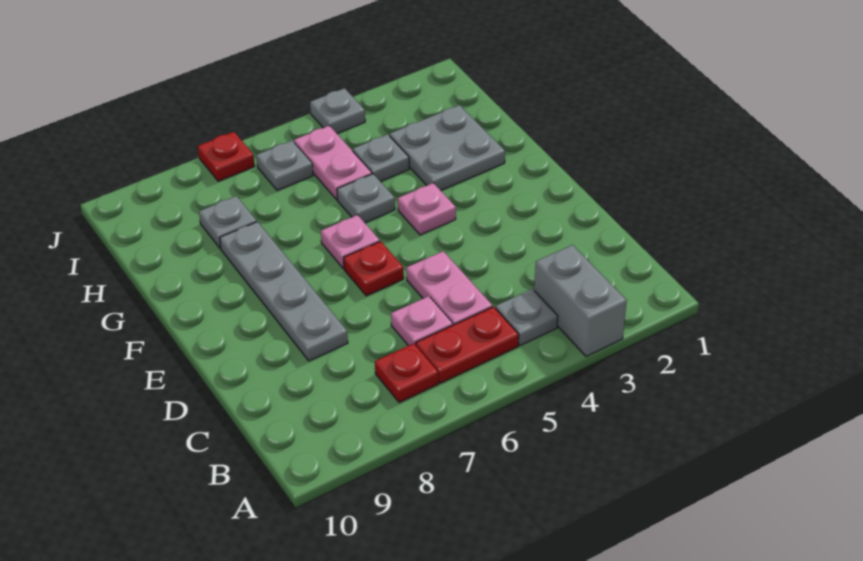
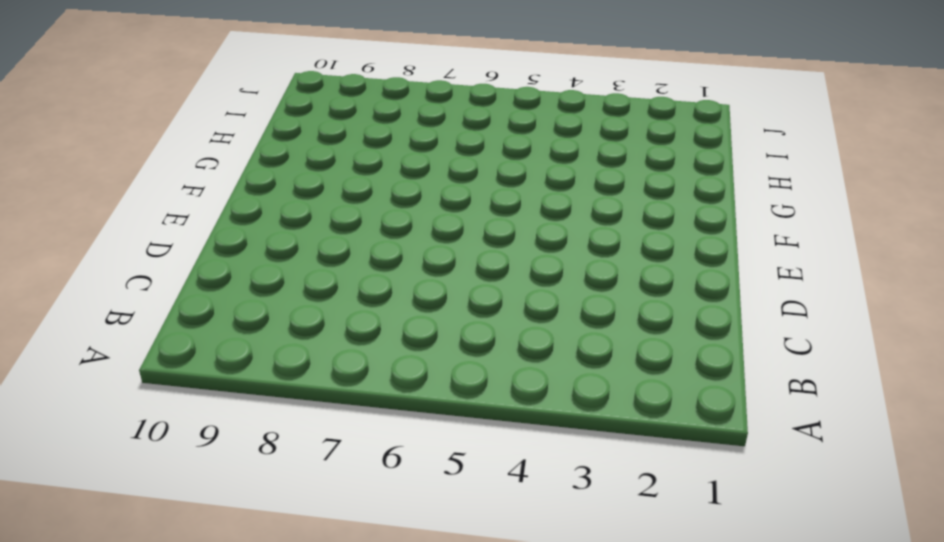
none -> grey 1x2 brick [534,245,627,357]
none -> grey 1x1 plate [495,289,558,346]
none -> red 1x2 plate [416,307,519,383]

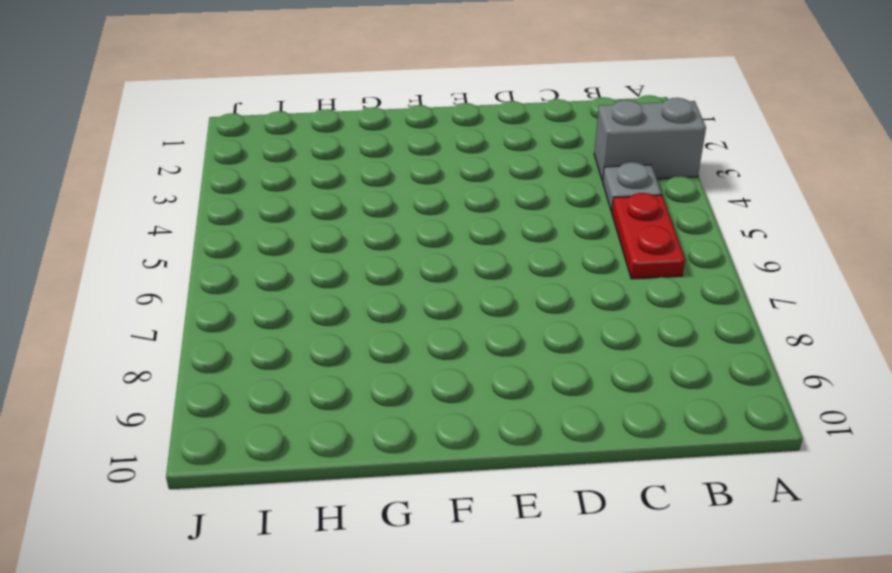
none -> red 1x1 plate [375,343,438,403]
none -> pink 1x2 plate [406,251,492,325]
none -> pink 1x1 plate [391,296,453,346]

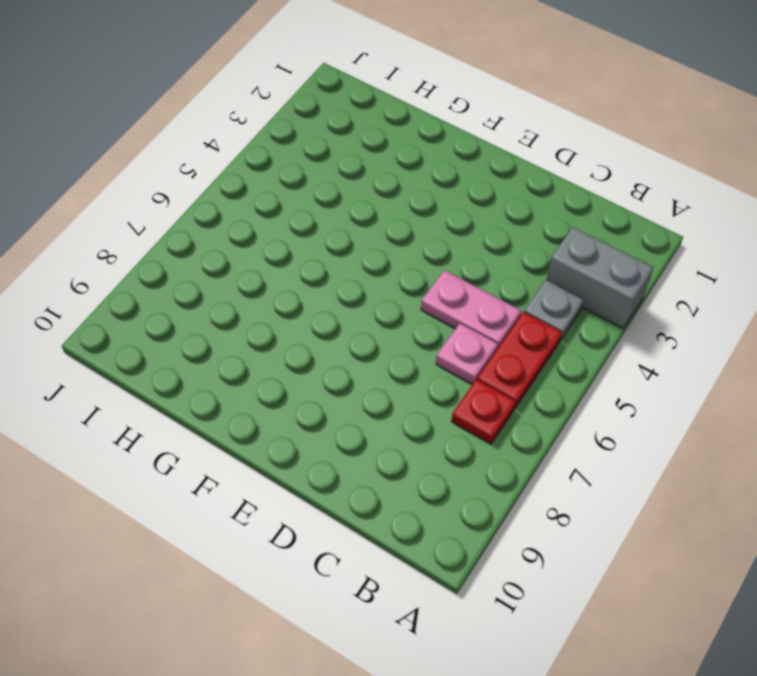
none -> grey 1x4 plate [220,222,348,361]
none -> red 1x1 plate [344,241,404,296]
none -> pink 1x1 plate [398,183,456,235]

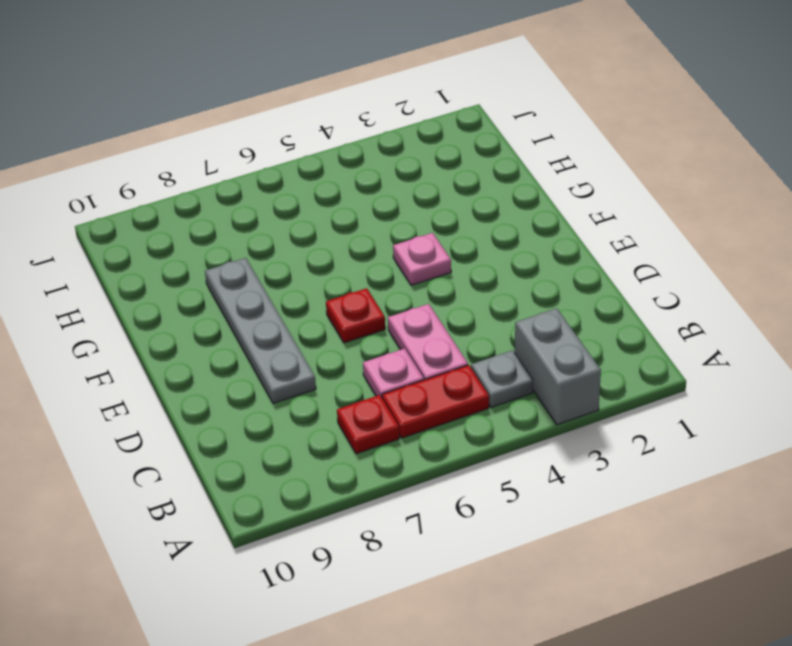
none -> pink 1x1 plate [321,215,380,268]
none -> grey 2x2 plate [390,105,505,191]
none -> grey 1x1 plate [337,174,395,223]

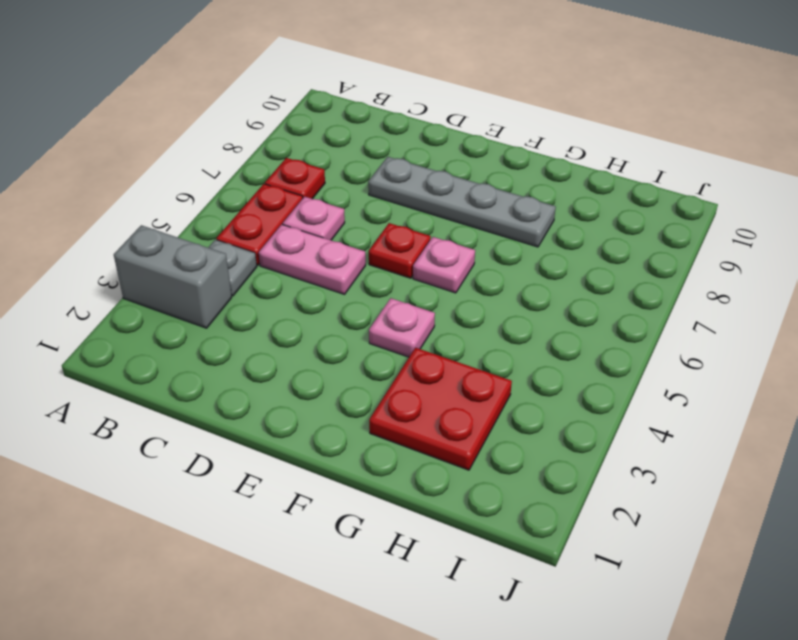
red 2x2 plate [369,348,512,470] -> grey 2x2 plate [390,105,505,191]
none -> grey 1x1 plate [337,174,395,223]
none -> grey 1x1 plate [353,134,409,182]
none -> pink 1x2 plate [294,126,372,200]

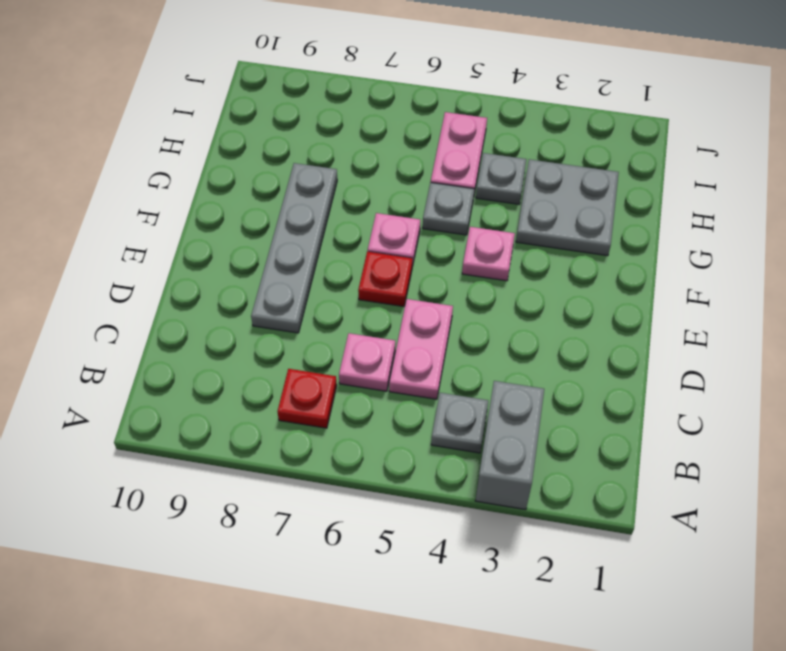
none -> red 1x2 plate [416,307,519,383]
none -> grey 1x1 plate [199,196,257,248]
none -> grey 1x1 plate [256,141,313,191]

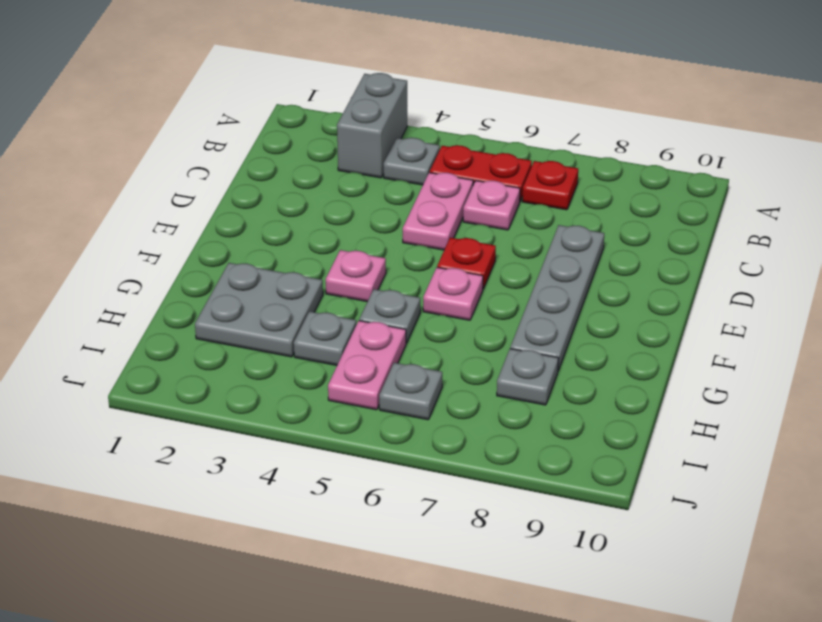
none -> grey 1x1 plate [310,88,365,133]
none -> red 1x1 plate [198,132,255,181]

